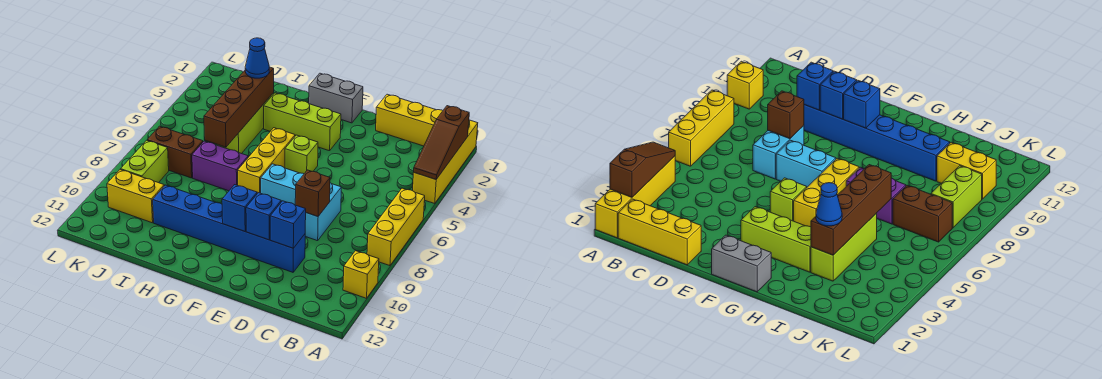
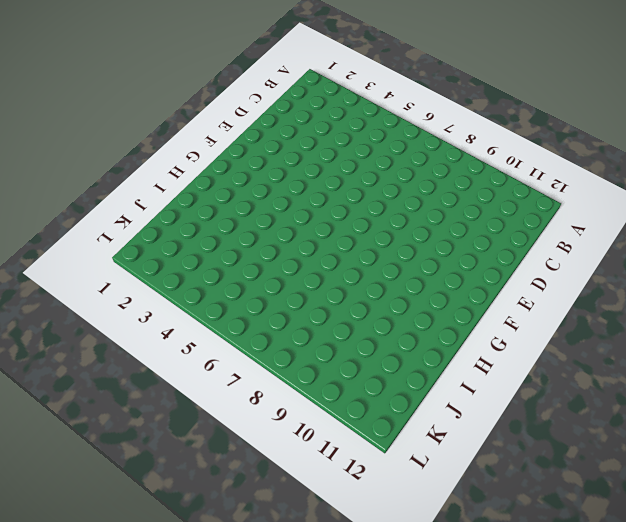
none -> yellow 1x4 brick [412,120,478,203]
none -> yellow 1x3 brick [367,188,425,266]
none -> yellow 1x1 brick [343,251,379,298]

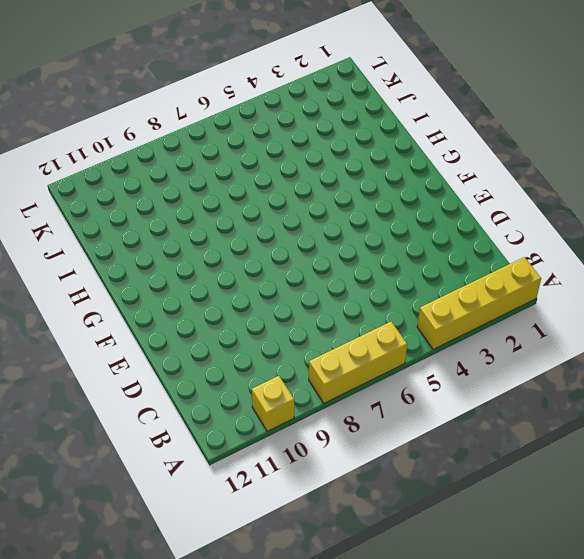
none -> yellow 1x3 brick [376,94,443,146]
none -> cyan 1x2 brick [305,183,341,241]
none -> blue 1x6 brick [153,185,305,272]

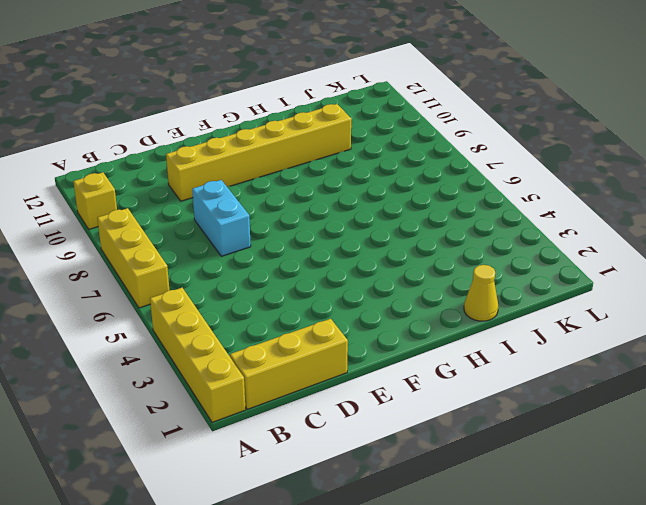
yellow 1x6 brick [166,104,351,201] -> blue 1x6 brick [153,185,305,272]
yellow 1x1 cone [464,265,498,321] -> none
none -> cyan 1x2 brick [261,164,304,205]
none -> grey 1x2 brick [309,73,363,123]
none -> lime 1x3 brick [264,93,341,151]

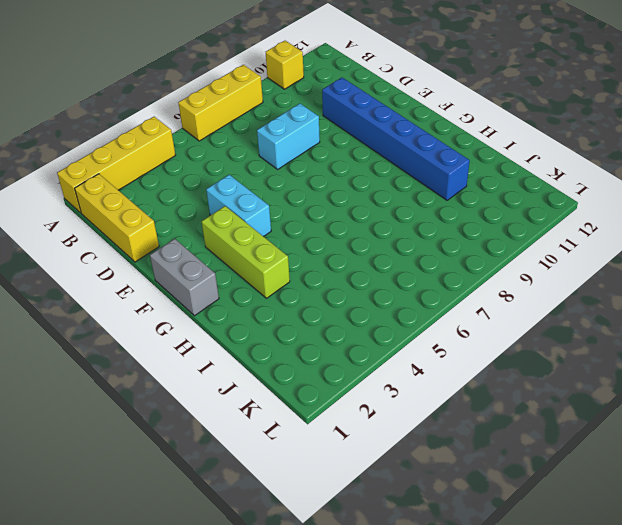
cyan 1x2 brick [206,175,271,237] -> cyan 1x2 brick moved to [261,164,304,205]
none -> lime 1x1 brick [285,135,318,174]
none -> yellow 1x3 brick [238,128,295,194]
none -> purple 1x2 brick [192,141,248,191]

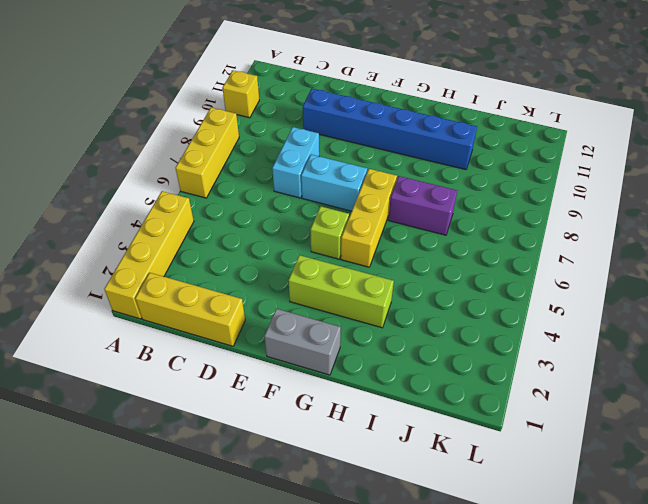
none -> lime 1x3 brick [218,93,274,154]
none -> brown 1x2 brick [147,126,203,178]
none -> yellow 1x2 brick [107,169,164,223]

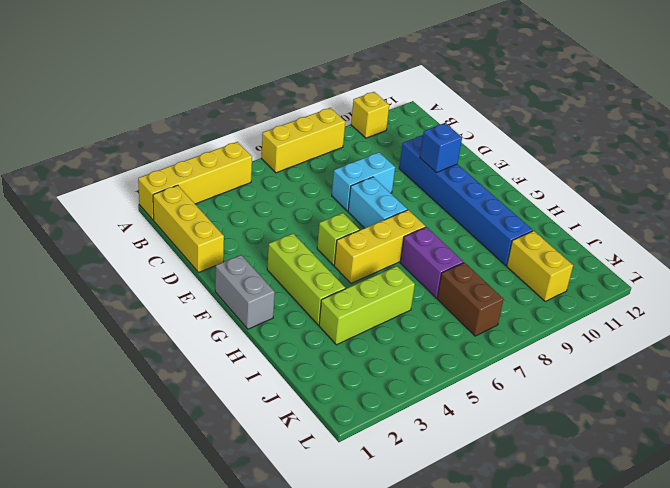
none -> lime 1x2 brick [121,140,169,183]
none -> brown 1x3 slope [414,106,469,179]
none -> brown 1x1 brick [295,170,330,217]

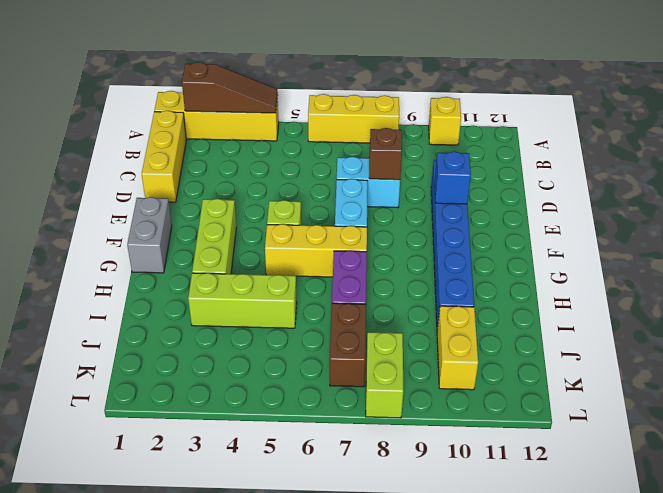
lime 1x2 brick [366,332,403,418] -> lime 1x2 brick turned to [121,140,169,183]
none -> blue 1x1 brick [270,201,306,248]
none -> blue 1x1 brick [222,185,257,231]
none -> brown 1x4 brick [204,67,274,147]

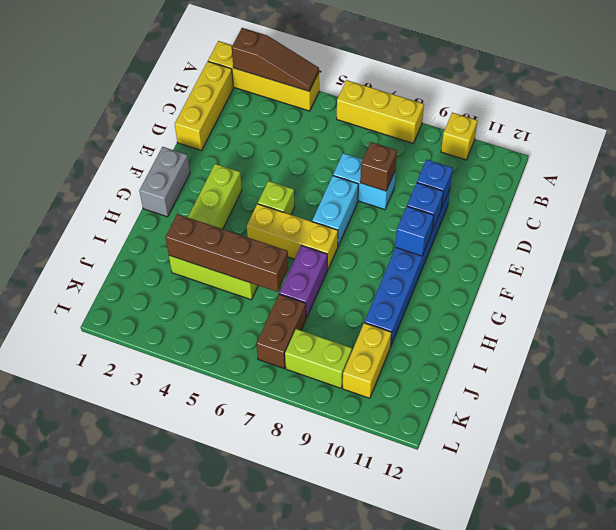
none -> blue 1x1 cone [245,38,269,78]

